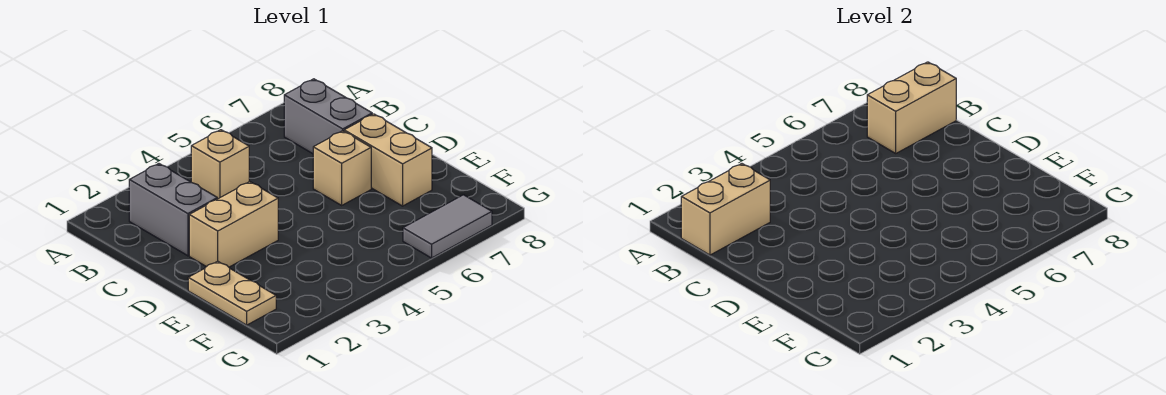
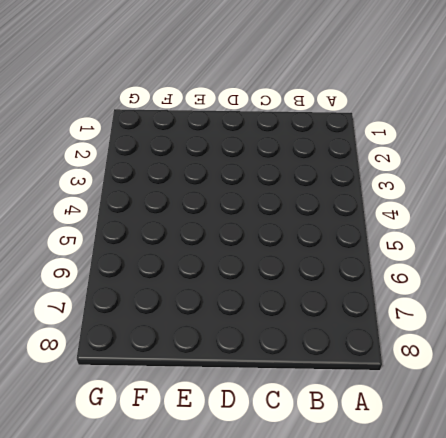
none -> grey 1x2 brick [129,164,217,256]
none -> tan 1x1 brick [191,130,249,199]

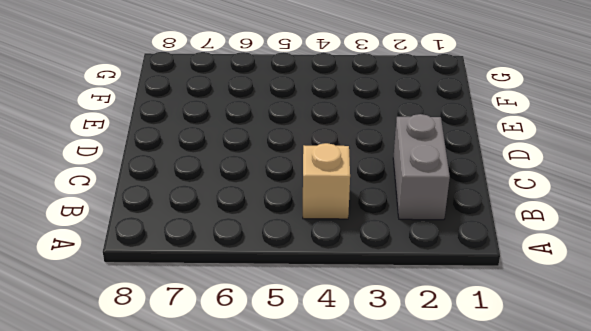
none -> grey 1x2 brick [284,79,372,154]
none -> tan 1x2 brick [189,181,278,267]

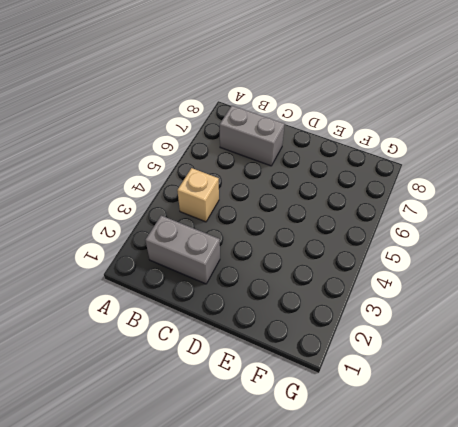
none -> tan 1x2 brick [189,181,278,267]
none -> tan 1x1 brick [313,131,371,205]

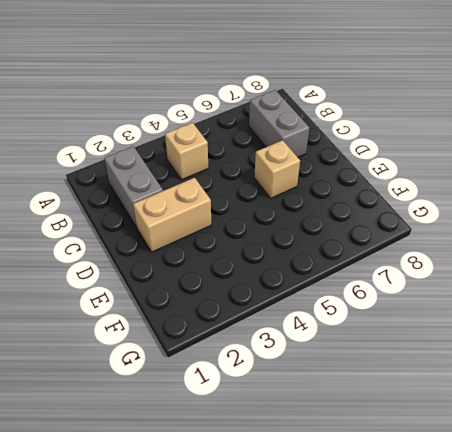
none -> tan 1x2 brick [344,114,432,206]
none -> tan 1x2 plate [188,261,276,325]

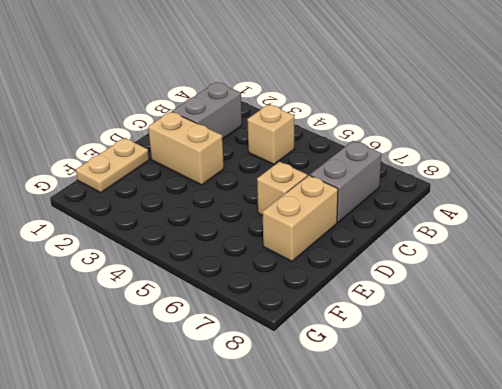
none -> grey 1x2 tile [403,195,492,258]
none -> tan 1x2 brick [681,164,770,255]

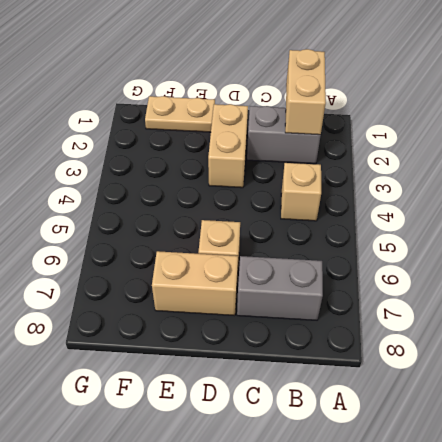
none -> grey 1x2 tile [403,195,492,258]
none -> tan 1x2 brick [867,62,956,153]

